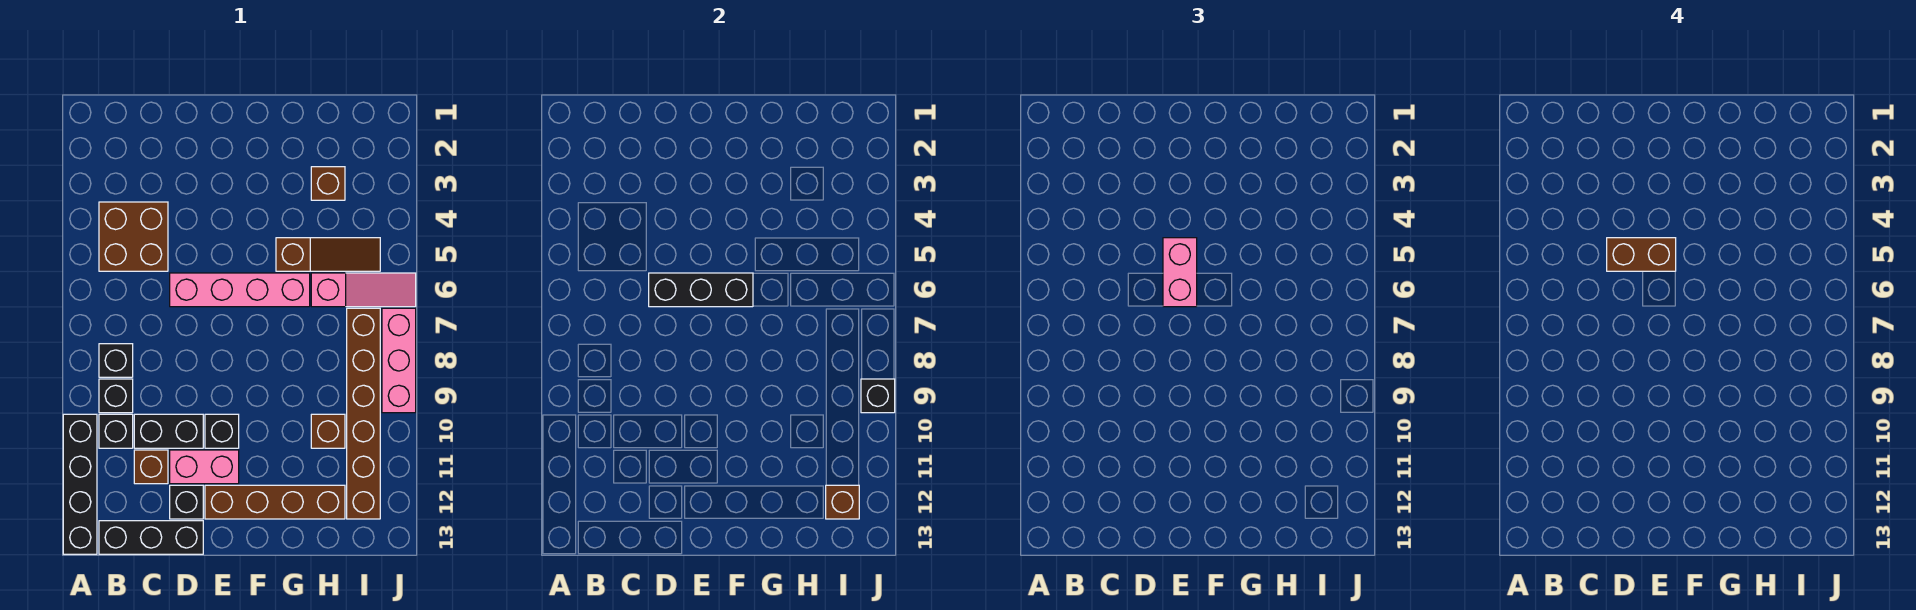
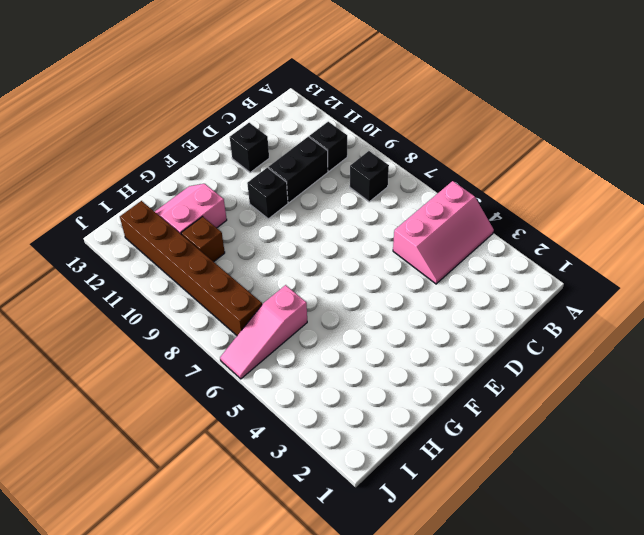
pink 2x3 slope [393,181,494,284] -> brown 2x2 brick [99,202,168,271]
pink 2x2 slope [155,184,227,234] -> brown 1x4 brick [205,485,345,519]
none -> black 1x4 brick [63,414,97,554]
none -> black 1x1 brick [99,379,133,413]
none -> black 1x3 brick [99,521,203,554]

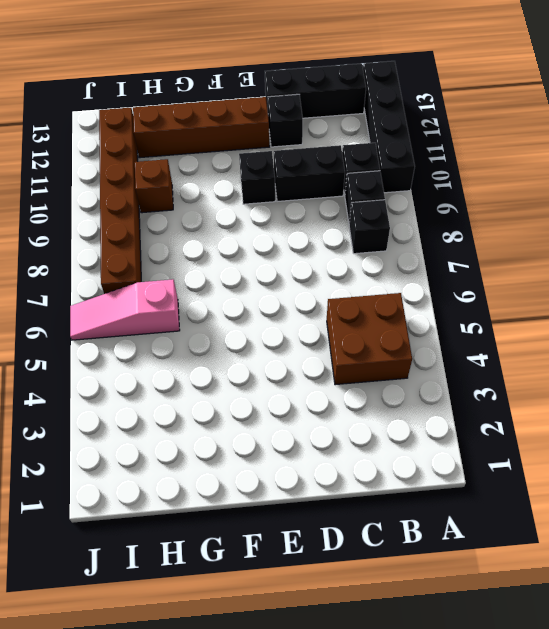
none -> brown 1x1 brick [134,450,168,484]
none -> pink 1x4 brick [170,273,310,307]
none -> pink 1x2 brick [170,450,239,484]

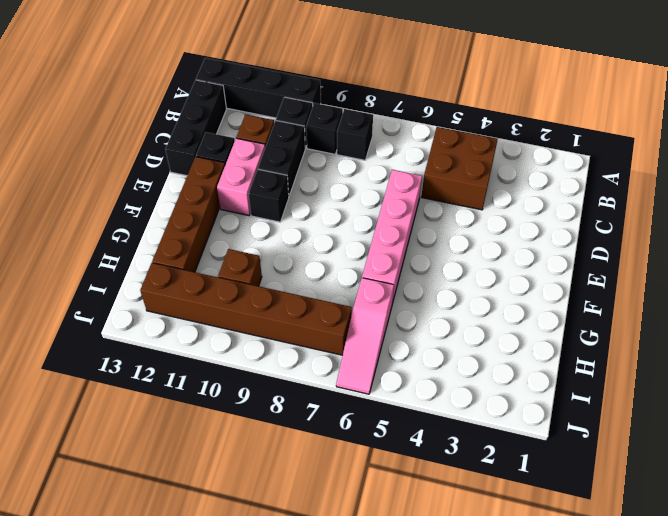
none -> brown 1x3 slope [276,238,380,271]
none -> brown 1x1 brick [311,167,345,200]
none -> pink 1x3 brick [382,308,416,413]

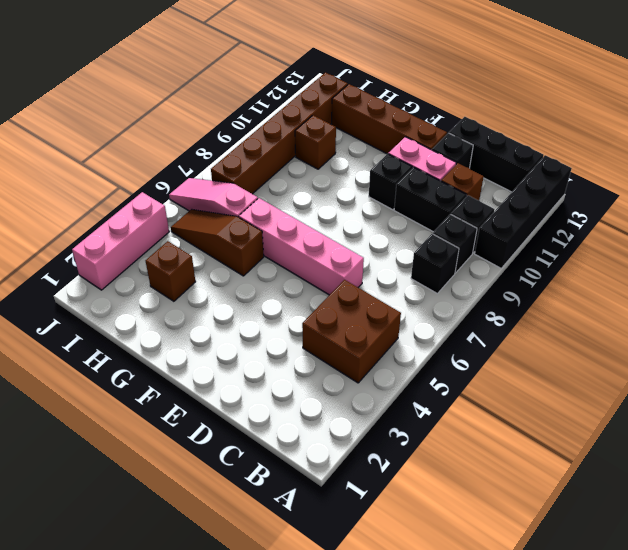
pink 1x3 brick [72,192,169,290] -> pink 1x3 brick moved to [382,308,416,413]
none -> black 1x3 brick [649,273,753,307]
none -> brown 1x1 brick [826,485,859,519]
none -> black 1x1 brick [861,379,895,413]

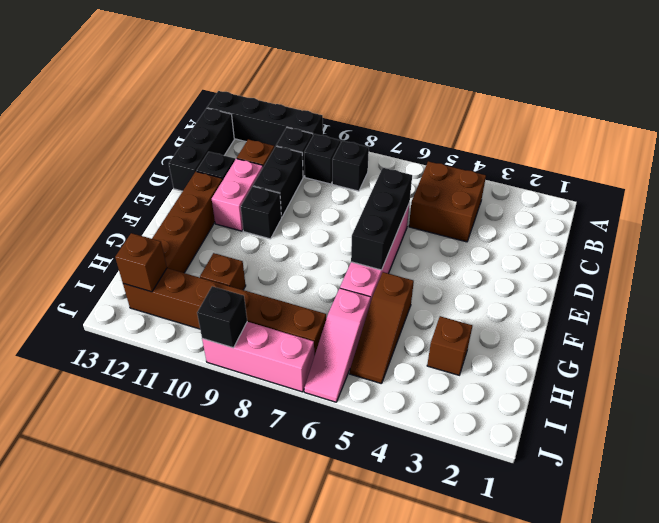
none -> pink 1x2 brick [1163,238,1197,307]
none -> brown 1x2 brick [1607,238,1676,271]

